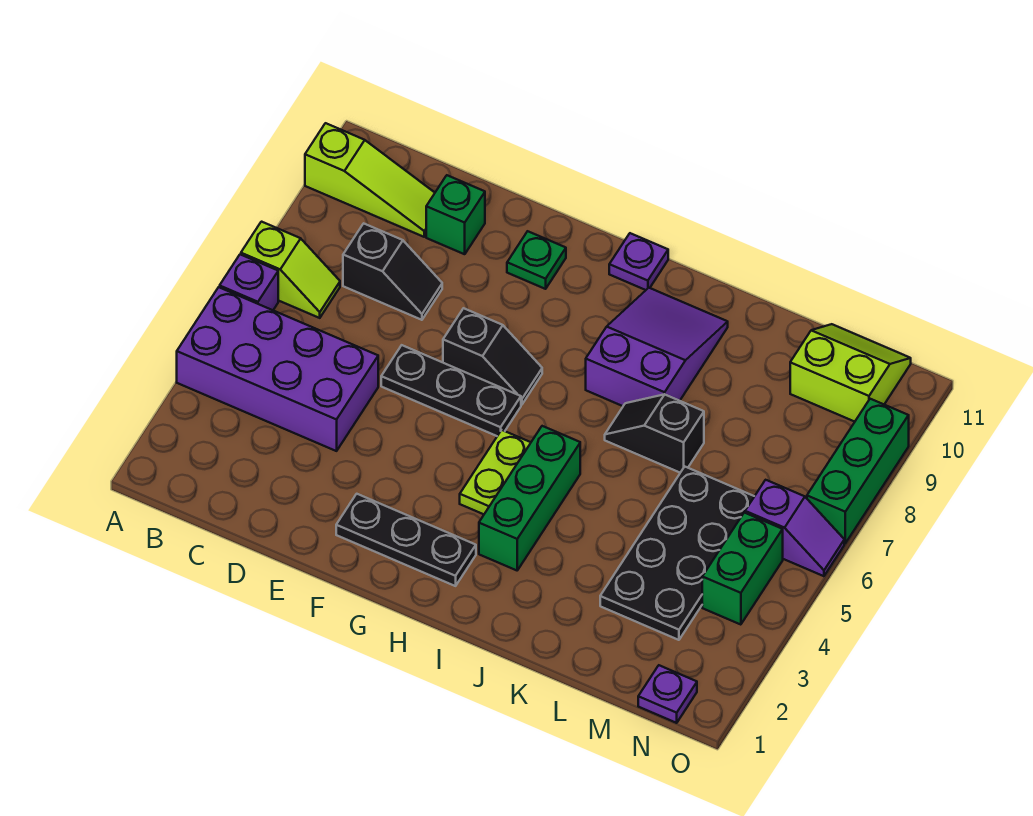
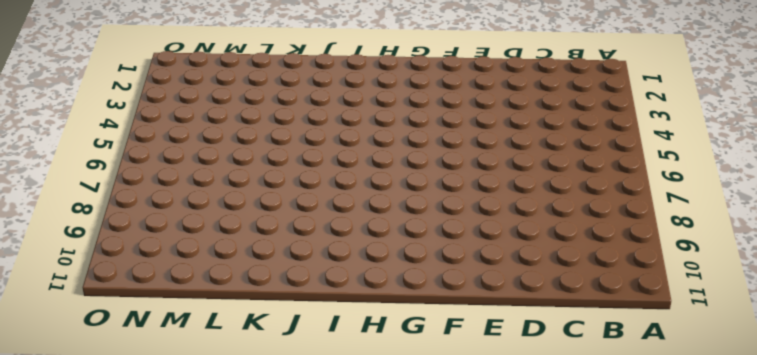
none -> purple 2x4 brick [177,287,378,451]
none -> purple 1x1 brick [220,254,278,310]
none -> lime 1x2 slope [241,222,340,318]

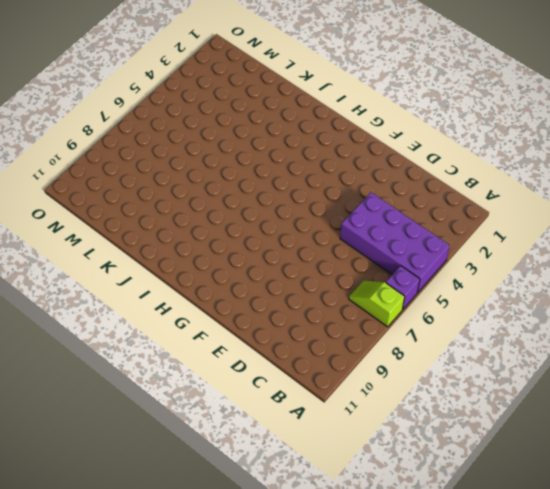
none -> lime 1x3 slope [305,123,435,237]
none -> black 1x2 slope [343,223,442,320]
none -> green 1x1 brick [426,175,485,254]

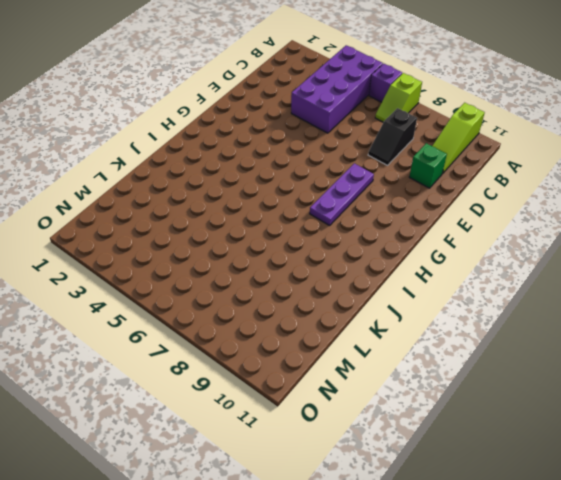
purple 1x3 plate [310,163,374,226] -> none
none -> black 1x3 plate [381,345,521,436]
none -> black 1x3 plate [336,494,476,586]
none -> black 1x2 slope [443,308,542,405]

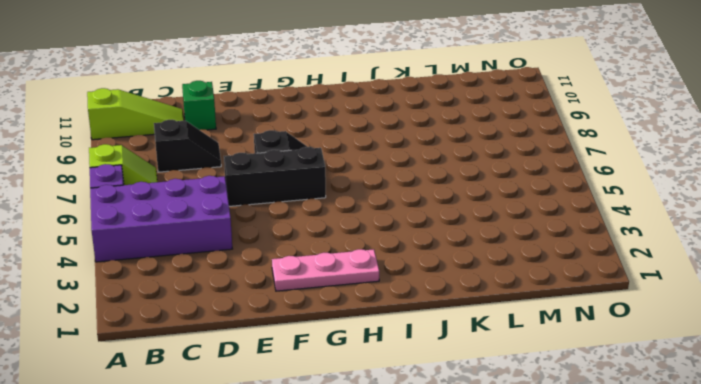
black 1x3 brick [224,147,326,206] -> black 1x3 plate [381,345,521,436]
pink 1x3 plate [272,249,379,291] -> black 1x3 plate [336,494,476,586]
none -> green 1x1 plate [507,231,566,289]
none -> lime 1x2 plate [460,430,531,514]
none -> purple 1x1 plate [609,233,668,290]

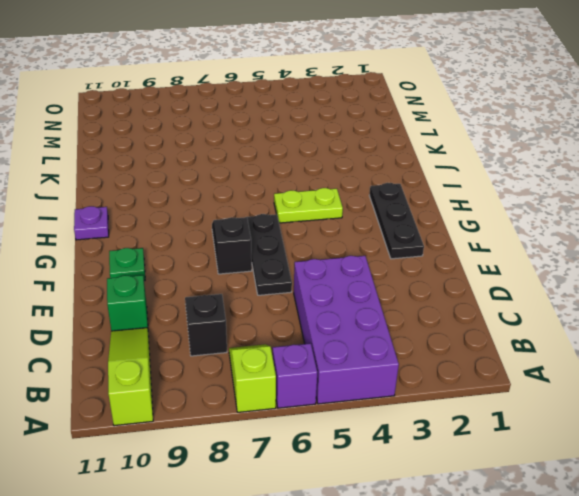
none -> green 1x3 brick [479,426,580,570]
none -> purple 2x3 slope [586,288,728,406]
none -> black 1x2 slope [605,394,704,473]

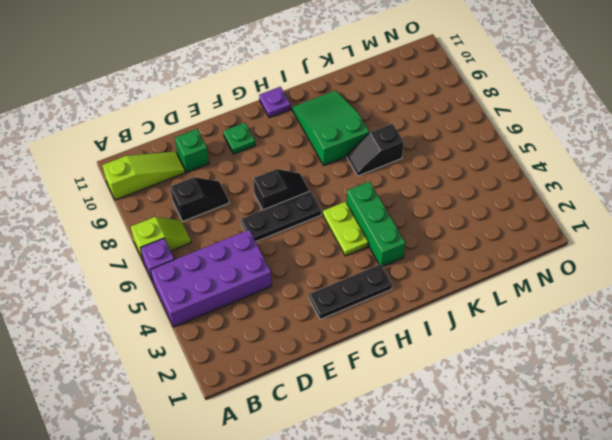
green 2x3 slope [292,90,369,165] -> purple 2x3 slope [586,288,728,406]
none -> black 2x4 plate [600,467,754,640]
none -> lime 2x2 slope [790,324,911,422]
none -> purple 1x1 plate [638,665,697,723]

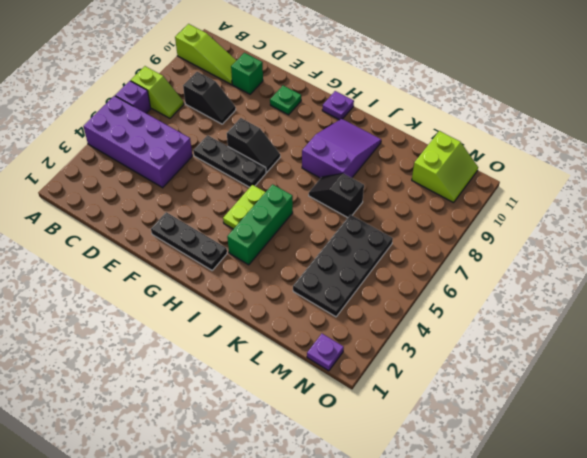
lime 2x2 slope [412,131,478,203] -> lime 2x2 slope turned to [790,324,911,422]
none -> green 1x2 brick [702,513,783,625]
none -> purple 1x2 slope [745,480,844,576]
none -> green 1x3 brick [807,399,909,543]

